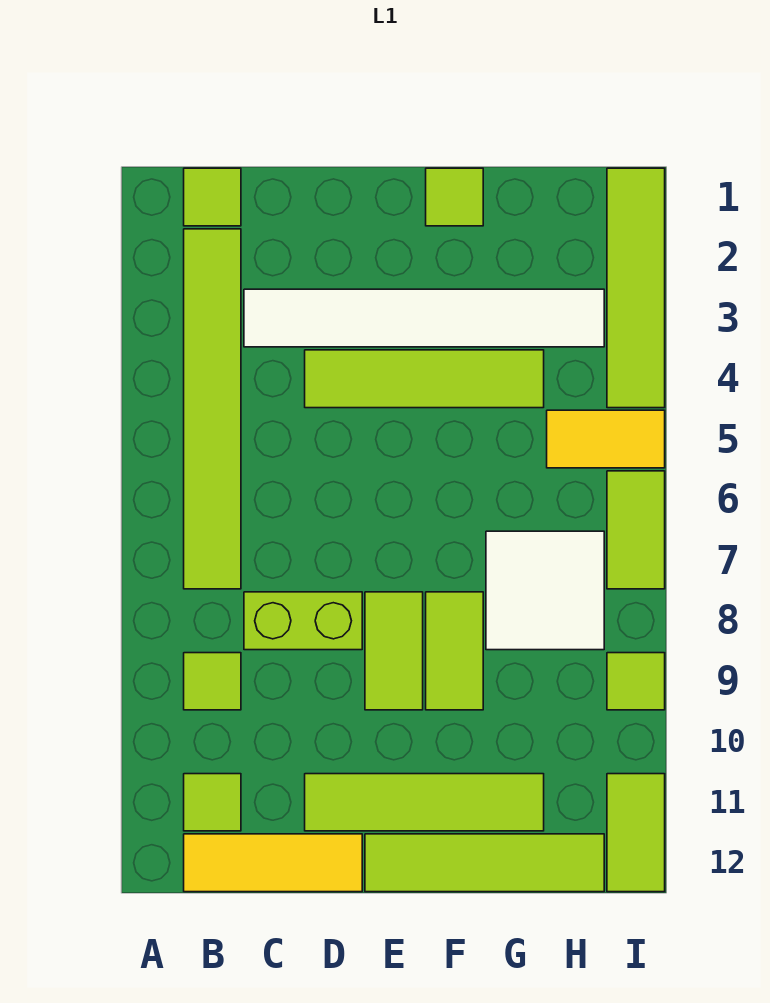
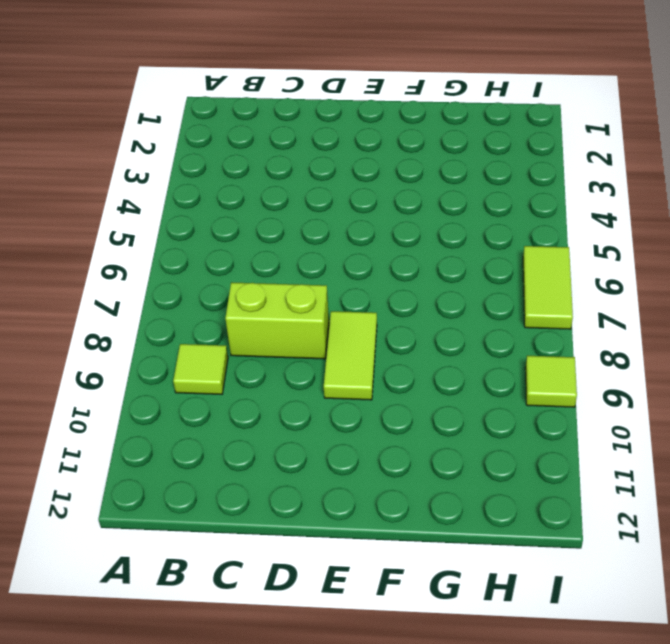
none -> lime 1x1 tile [184,168,241,226]
none -> lime 1x6 tile [184,229,241,589]
none -> lime 1x1 tile [184,774,241,831]

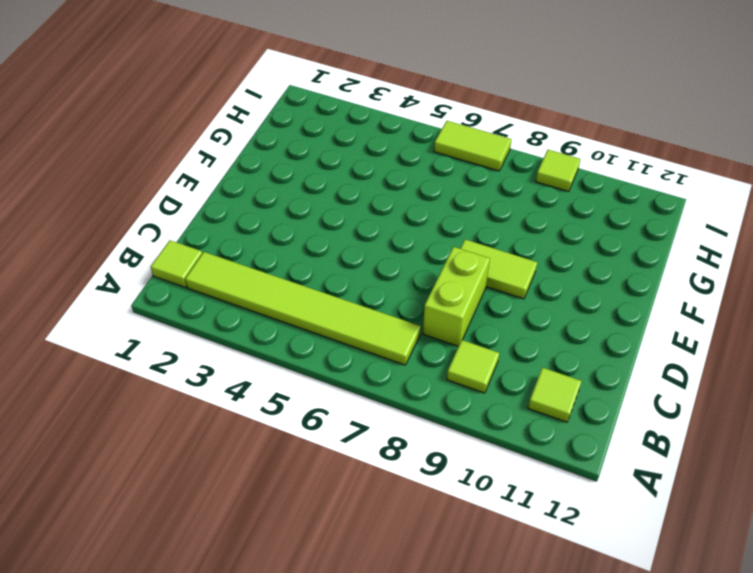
none -> yellow 1x3 tile [184,834,362,892]
none -> white 1x6 tile [244,289,604,347]
none -> lime 1x4 tile [305,350,544,408]

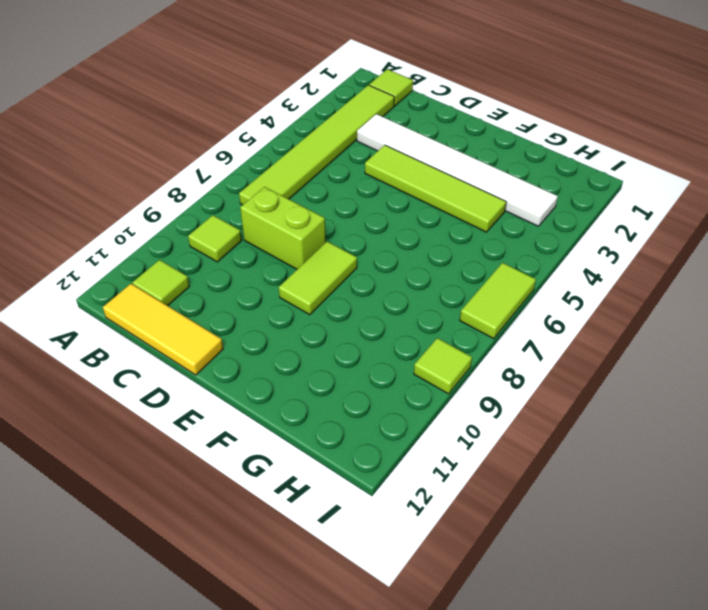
none -> lime 1x4 tile [305,774,544,831]
none -> lime 1x4 tile [365,834,604,892]
none -> lime 1x1 tile [426,168,483,226]

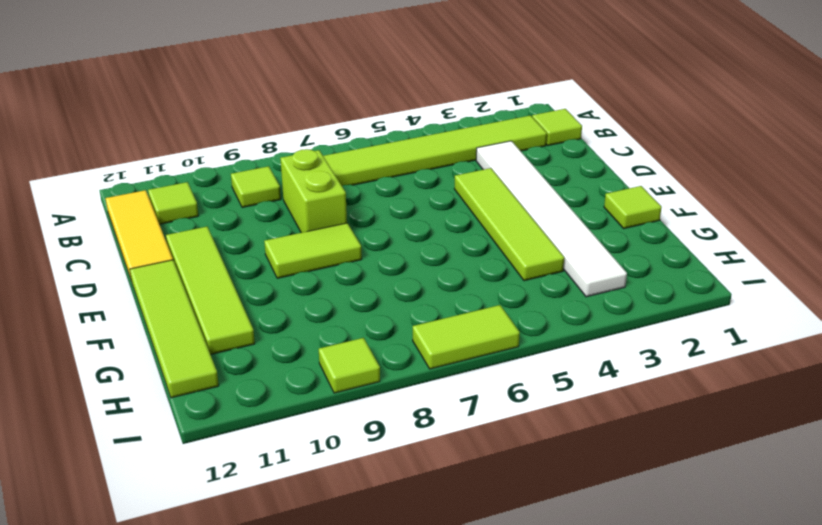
none -> lime 1x2 tile [426,592,483,710]
none -> white 2x2 tile [486,531,604,650]
none -> yellow 1x2 tile [547,410,665,468]

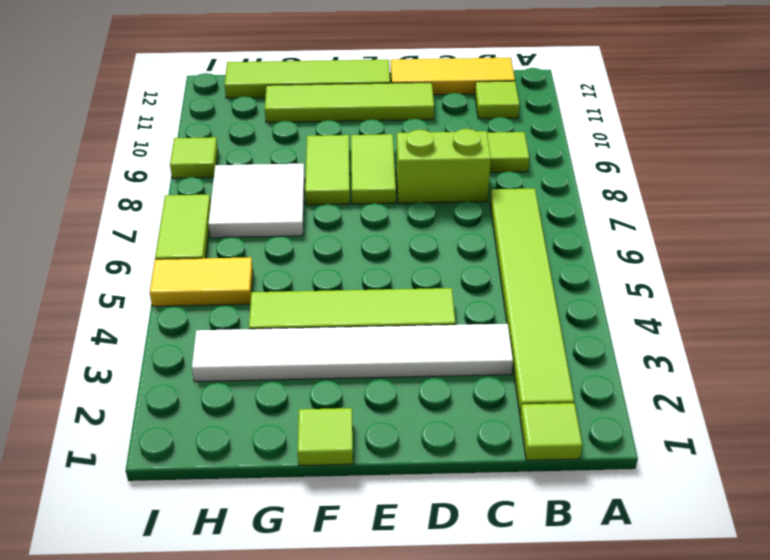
none -> lime 1x4 tile [607,168,665,408]
none -> lime 1x2 tile [607,774,665,892]

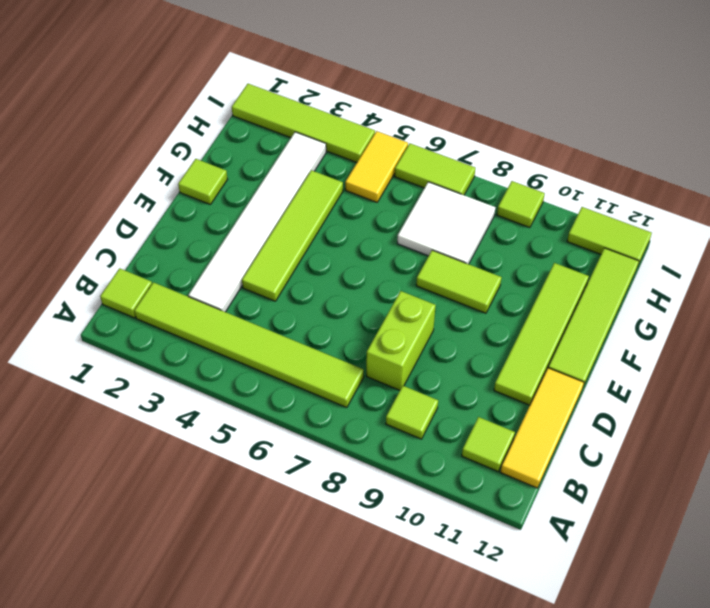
none -> lime 1x2 tile [365,592,423,710]

